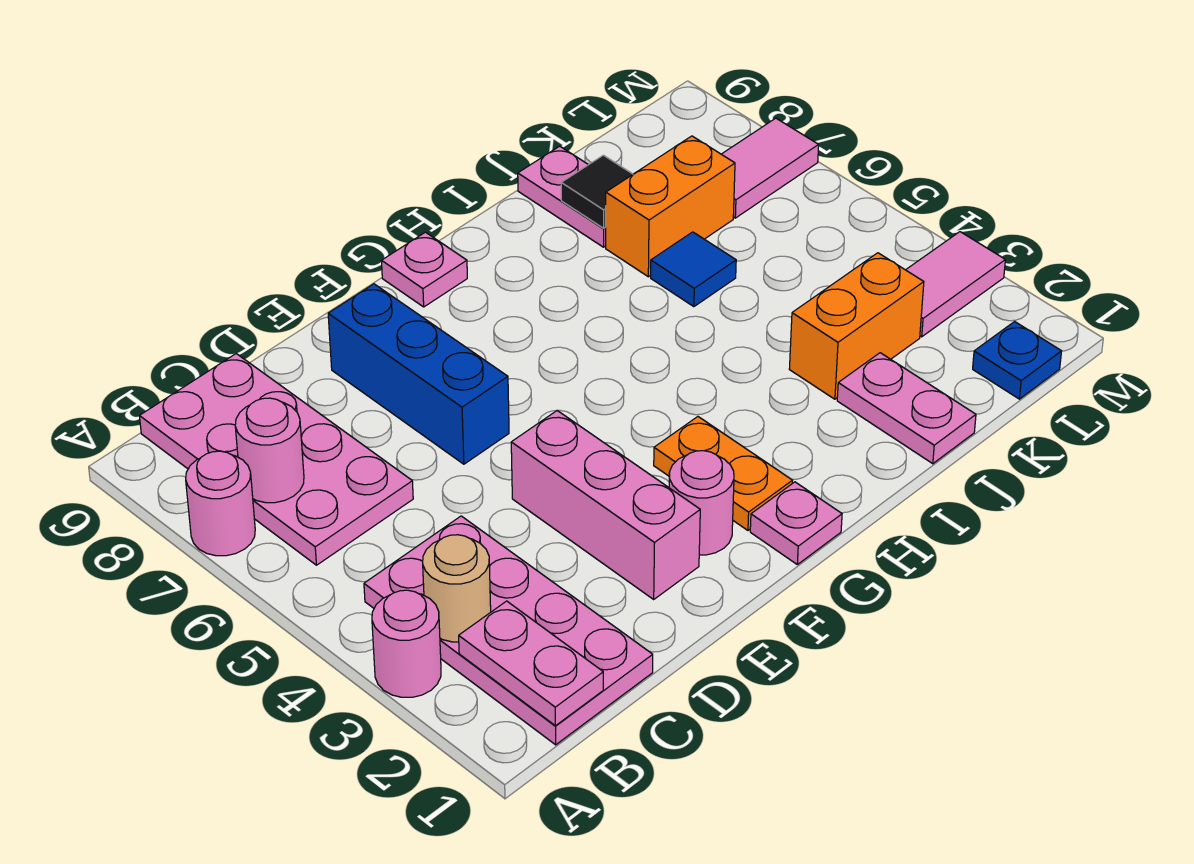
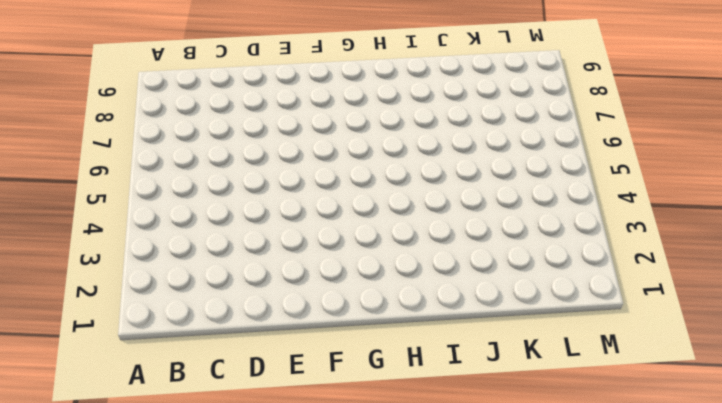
none -> pink 1x1 round brick [372,590,441,697]
none -> pink 1x1 round brick [186,451,255,556]
none -> pink 2x4 plate [364,516,653,745]

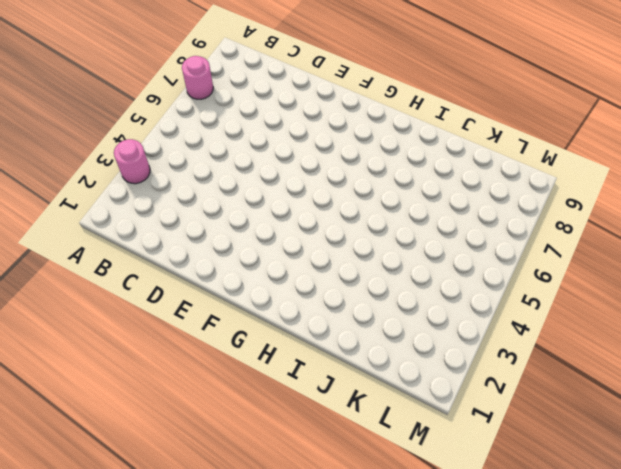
none -> pink 2x4 plate [364,516,653,745]
none -> pink 2x4 plate [139,354,413,565]
none -> pink 1x3 brick [511,411,700,599]

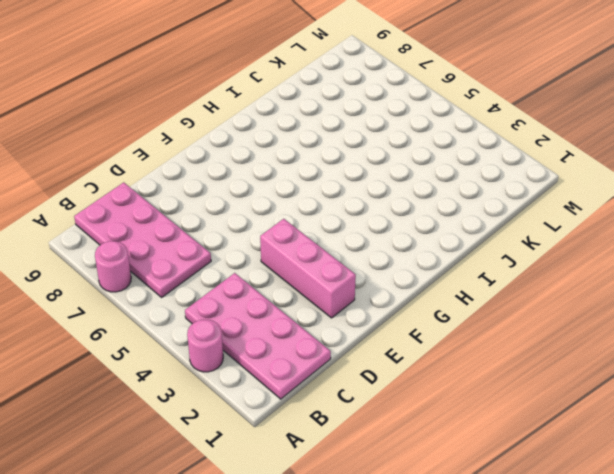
none -> blue 1x3 brick [328,284,509,464]
none -> pink 1x1 round brick [669,451,734,555]
none -> pink 1x1 plate [750,482,842,564]

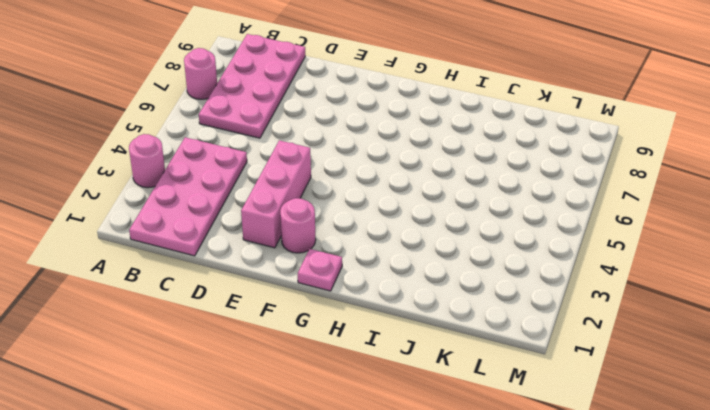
none -> blue 1x3 brick [328,284,509,464]
none -> orange 1x2 plate [654,417,793,530]
none -> pink 1x1 plate [382,232,467,307]

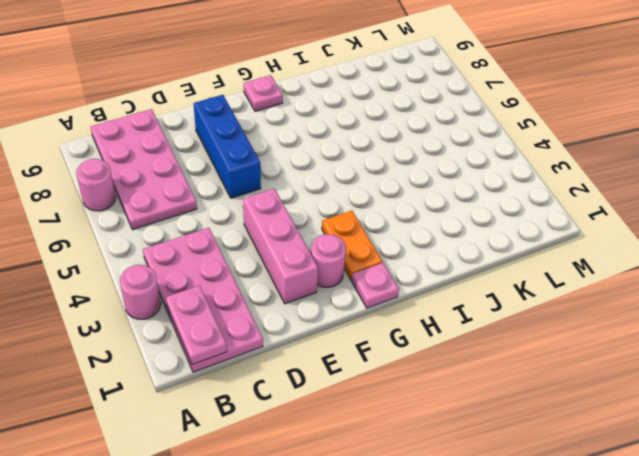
none -> pink 1x2 plate [837,353,976,464]
none -> orange 1x2 brick [789,253,924,399]
none -> blue 1x1 tile [651,232,736,307]

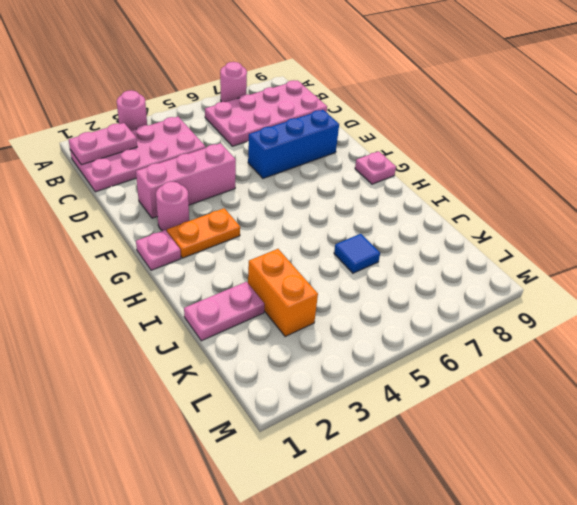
none -> orange 1x2 brick [606,136,735,277]
none -> pink 1x2 plate [518,146,606,247]
none -> blue 1x1 plate [973,322,1062,399]

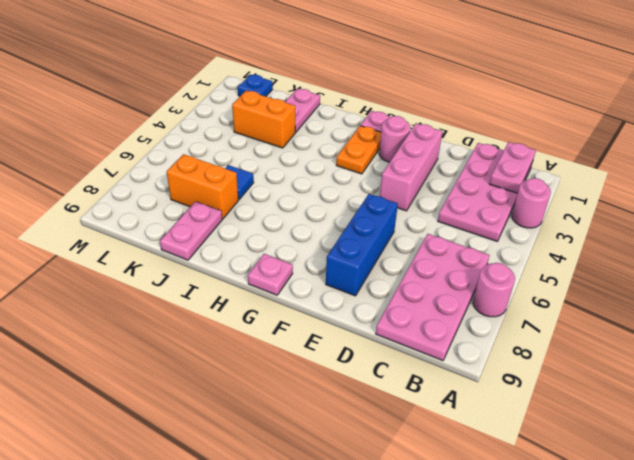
none -> pink 1x2 tile [906,232,1005,337]
none -> pink 1x2 tile [722,118,819,218]
none -> tan 1x1 round brick [423,535,491,642]

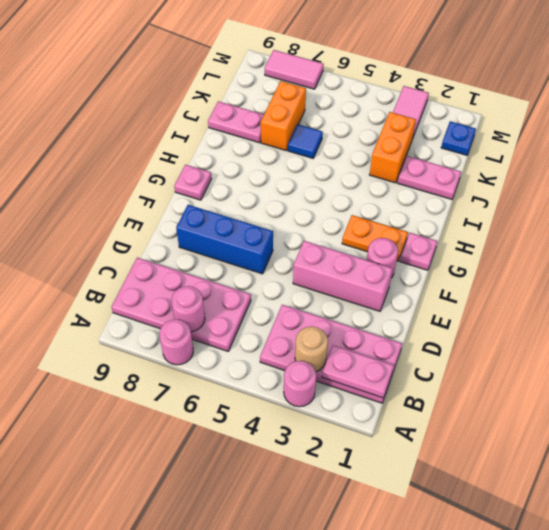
pink 1x2 tile [265,50,324,89] -> pink 1x2 tile turned to [722,118,819,218]
none -> black 1x1 tile [561,155,633,228]

